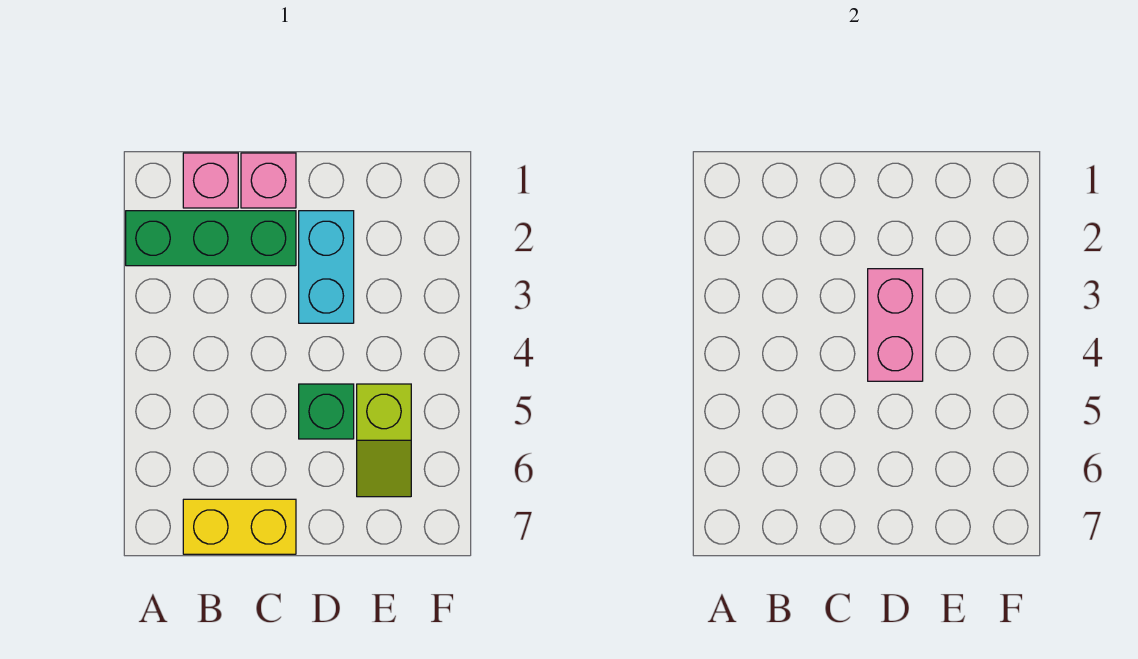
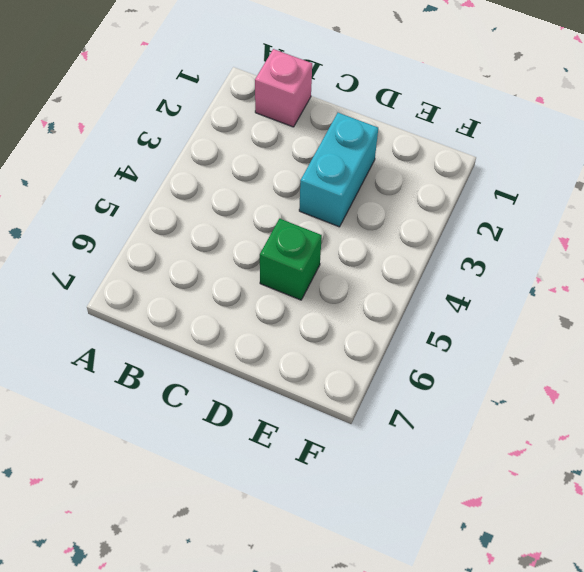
none -> green 1x3 brick [126,211,296,266]
none -> yellow 1x2 brick [183,499,296,554]

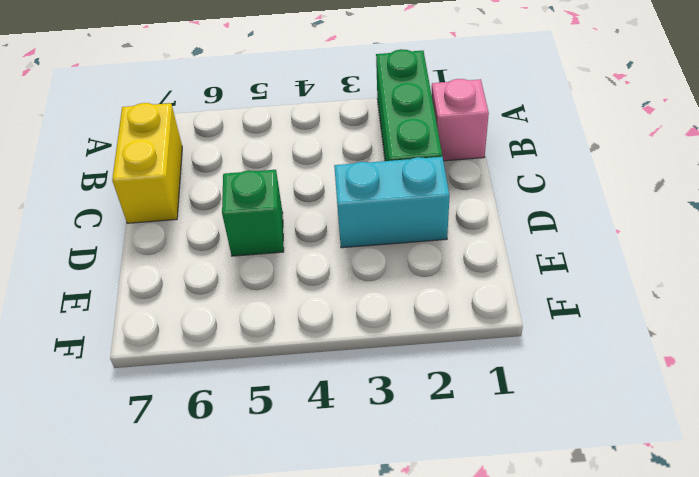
none -> pink 1x1 brick [241,153,296,208]
none -> lime 1x2 slope [357,384,411,497]

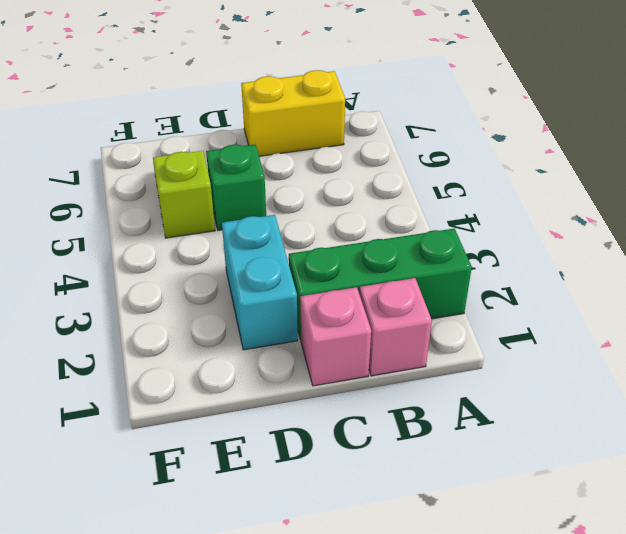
none -> pink 1x2 brick [868,269,923,381]

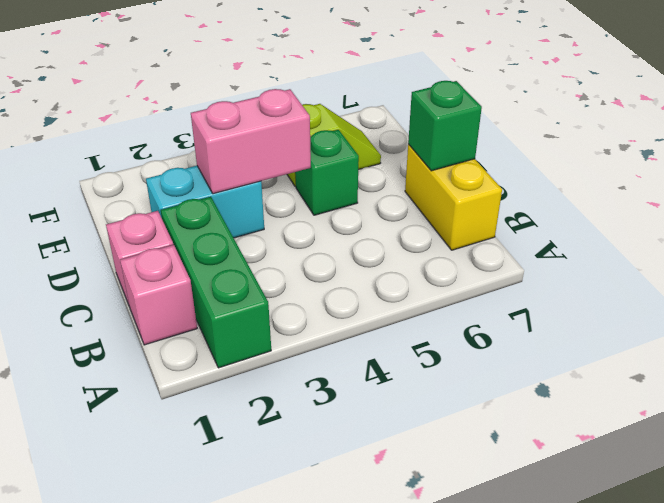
green 1x1 brick [408,81,482,171] -> none

